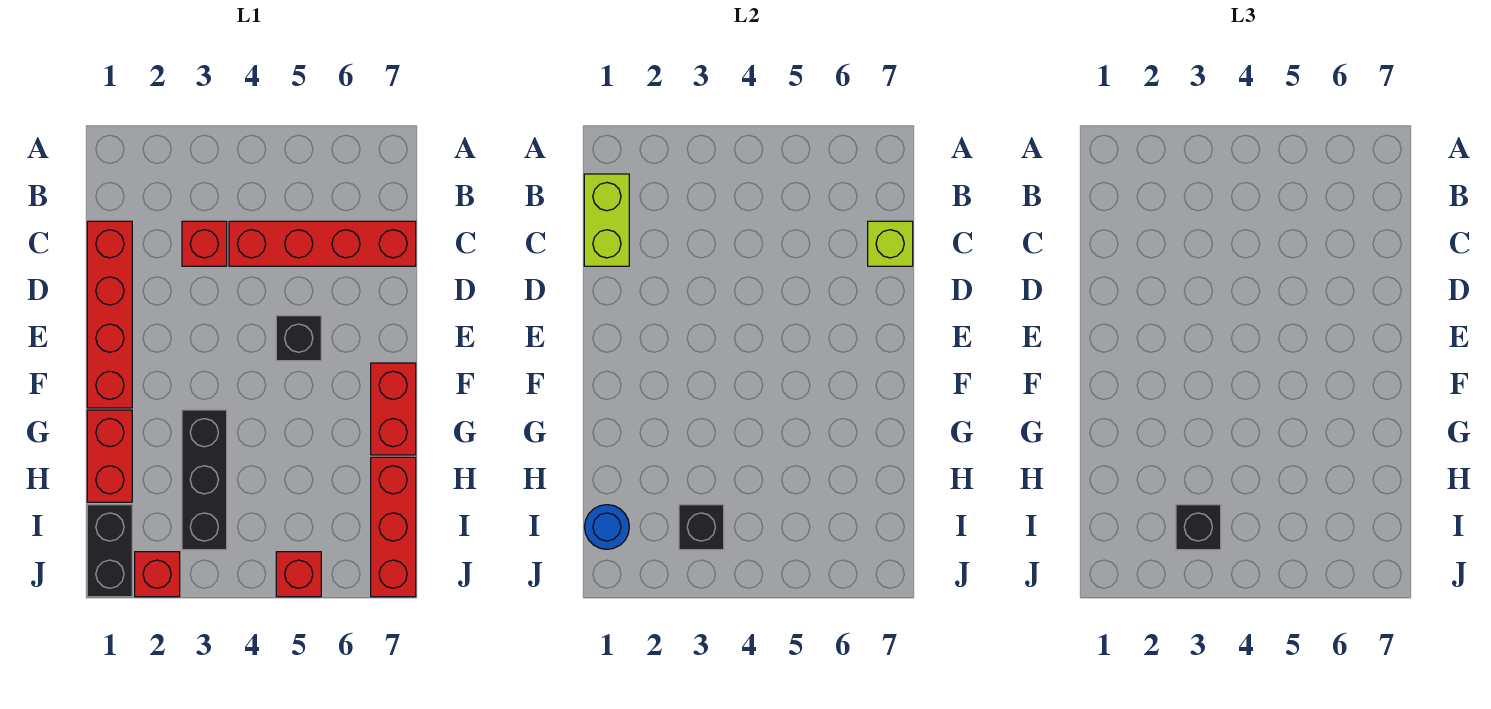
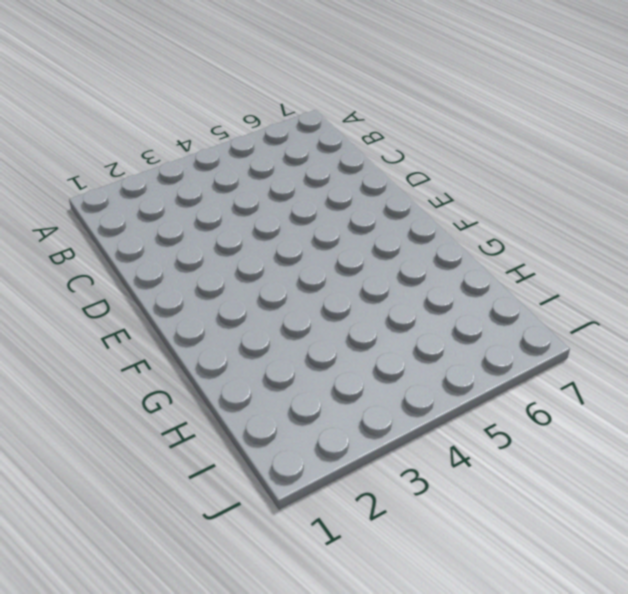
none -> red 1x4 brick [87,221,132,408]
none -> red 1x1 brick [182,221,227,266]
none -> red 1x4 brick [229,221,416,266]

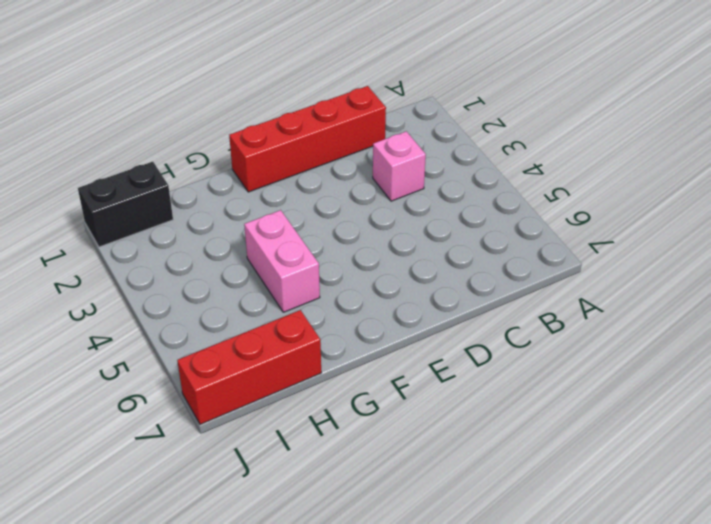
pink 1x1 brick [373,131,426,201] -> red 1x1 brick [182,221,227,266]
pink 1x2 brick [244,210,320,312] -> none
none -> red 1x4 brick [229,221,416,266]
none -> black 1x1 brick [276,316,321,361]
none -> red 1x2 brick [371,363,416,455]

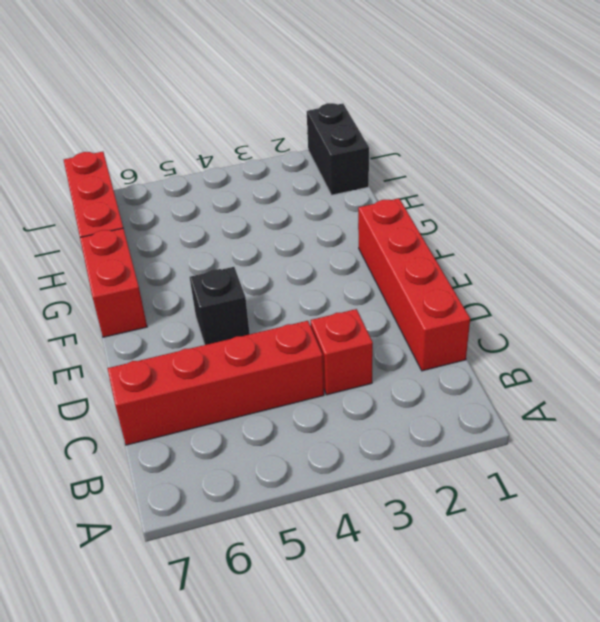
none -> red 1x2 brick [87,410,132,502]
none -> black 1x3 brick [182,410,227,550]
none -> red 1x1 brick [135,552,180,597]

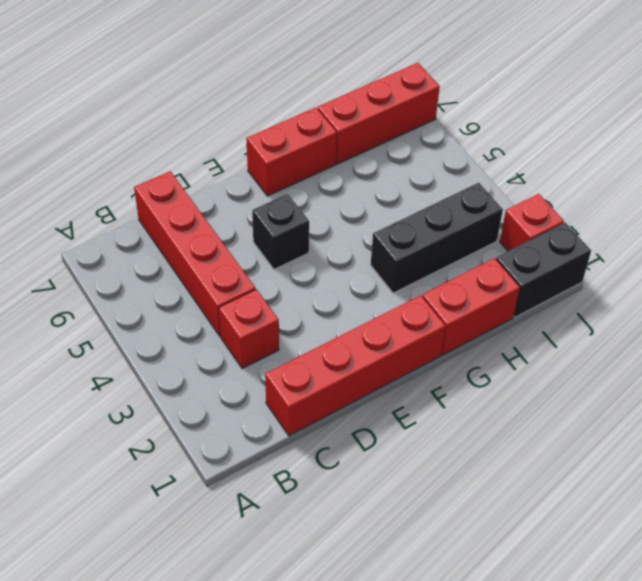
none -> red 1x1 brick [276,552,321,597]
none -> lime 1x2 brick [584,174,629,266]
none -> lime 1x1 brick [868,221,913,266]

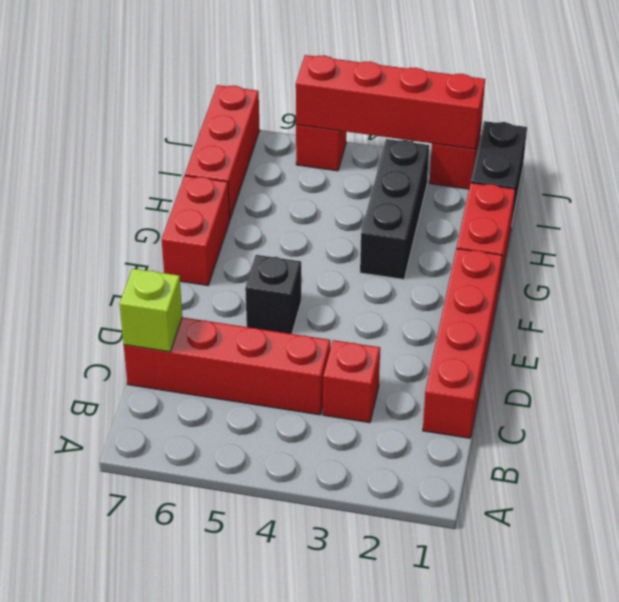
red 1x4 brick [296,55,485,149] -> none
none -> lime 1x2 brick [584,174,629,266]
none -> blue 1x1 round brick [585,505,629,549]
none -> black 1x1 brick [679,505,724,550]

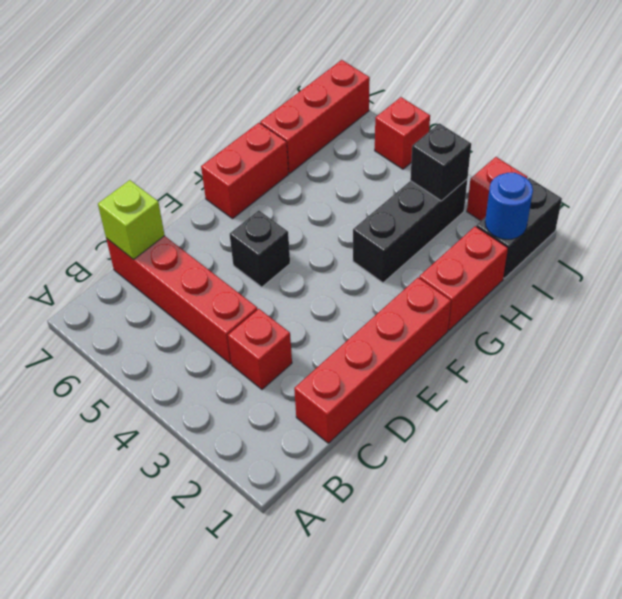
none -> lime 1x2 brick [584,174,629,266]
none -> black 1x1 brick [1176,505,1221,550]

